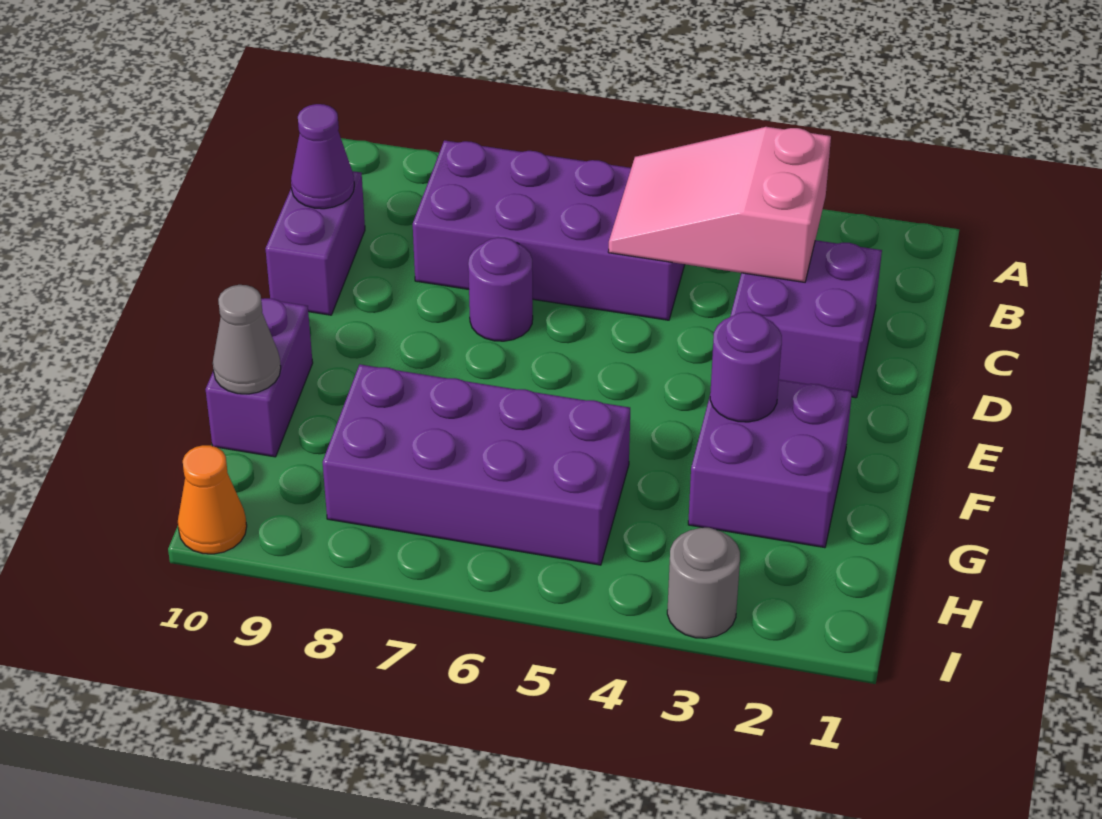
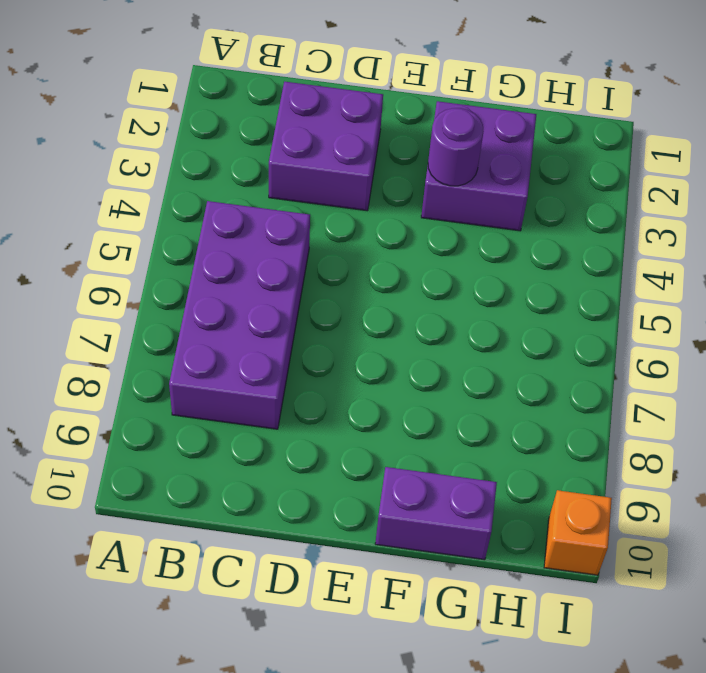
orange 1x1 brick [544,490,612,575] -> orange 1x1 cone [178,445,247,554]
none -> purple 1x2 brick [265,171,365,315]
none -> purple 1x1 round brick [468,237,533,341]
none -> purple 2x4 brick [323,364,630,565]

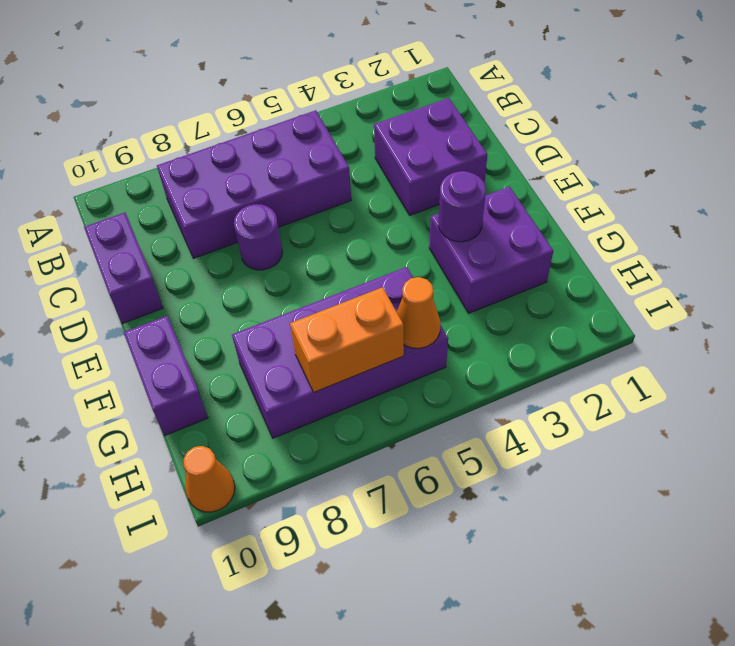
orange 1x1 cone [397,277,440,348] -> none
orange 1x2 brick [290,287,404,392] -> none
none -> grey 1x1 round brick [667,528,740,638]
none -> pink 2x3 slope [608,127,831,282]
none -> purple 1x1 cone [291,104,354,209]

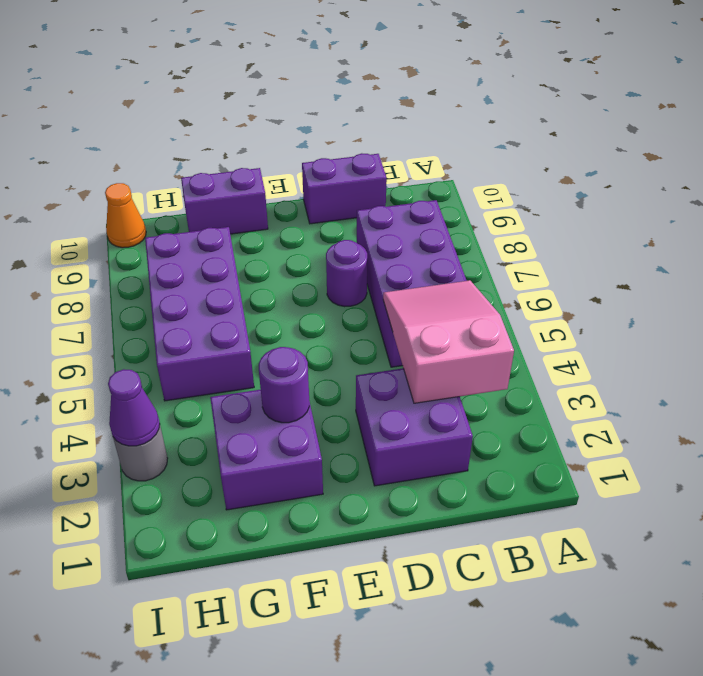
purple 1x1 cone [108,369,160,446] -> purple 1x1 cone moved to [291,104,354,209]
none -> grey 1x1 cone [213,285,281,394]

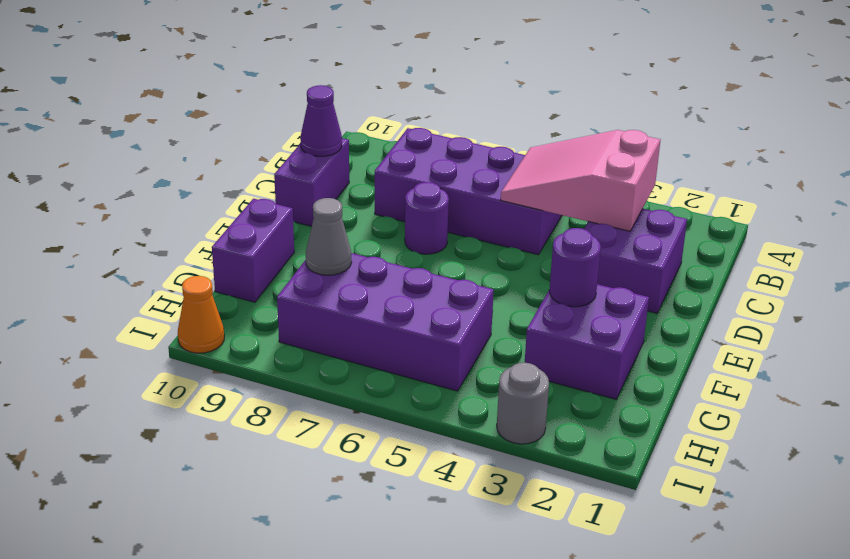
grey 1x1 cone [306,198,352,275] -> grey 1x1 cone moved to [213,285,281,394]

